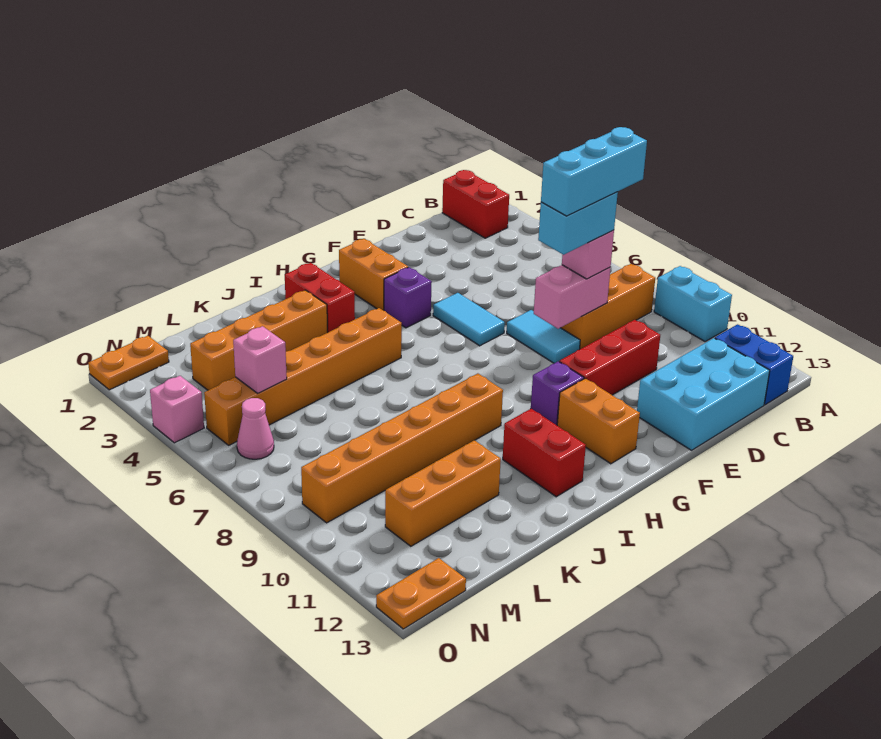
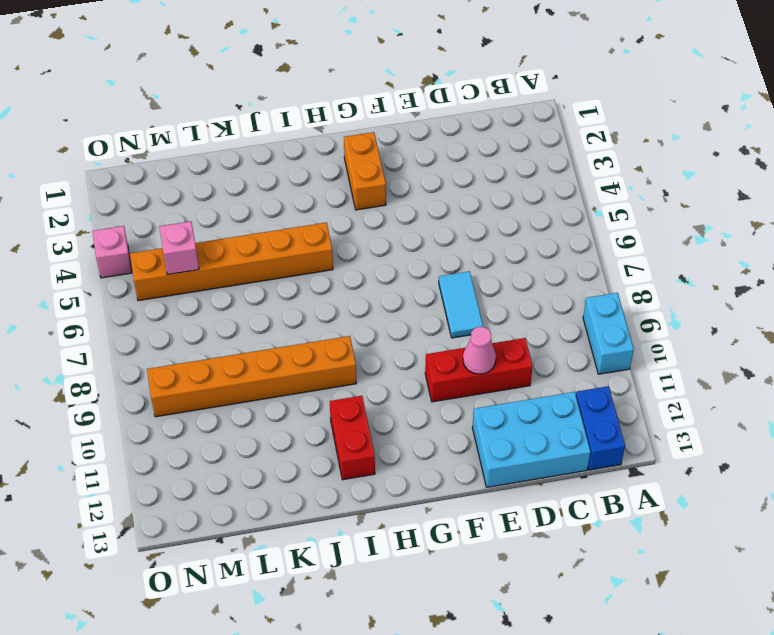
pink 1x1 cone [463,327,496,374] -> pink 1x1 cone moved to [237,398,274,459]
none -> red 1x2 brick [442,170,509,238]
none -> orange 1x3 brick [561,264,655,349]
none -> cyan 1x2 tile [433,293,505,346]

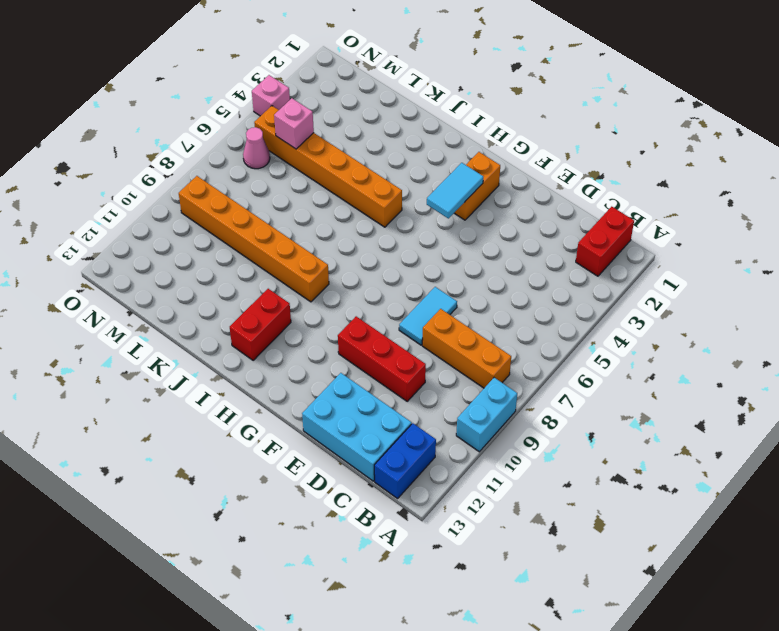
cyan 1x2 tile [427,163,483,218] -> cyan 1x2 tile moved to [433,293,505,346]
none -> purple 1x1 brick [384,267,432,328]
none -> purple 1x1 brick [531,361,584,425]
none -> orange 1x2 brick [557,378,640,464]

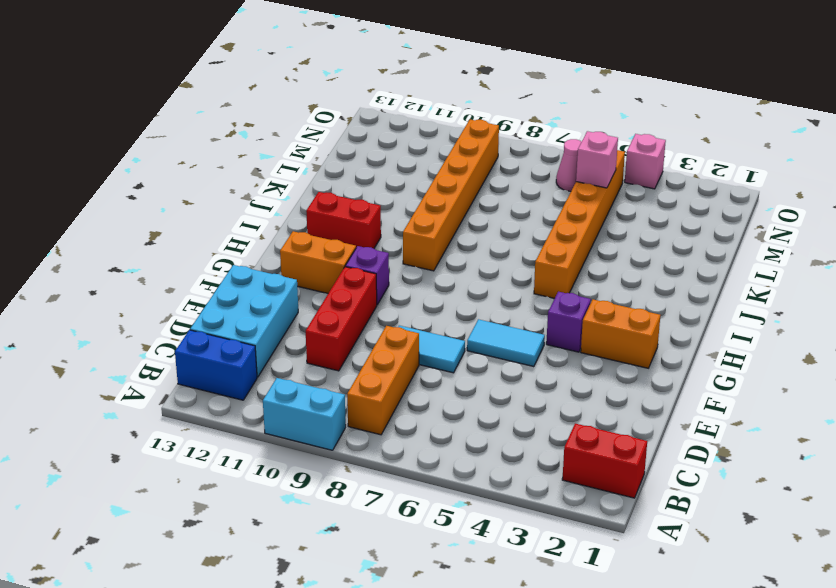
none -> red 1x2 brick [285,263,355,332]
none -> orange 1x4 brick [190,290,328,390]
none -> orange 1x3 brick [385,440,501,546]

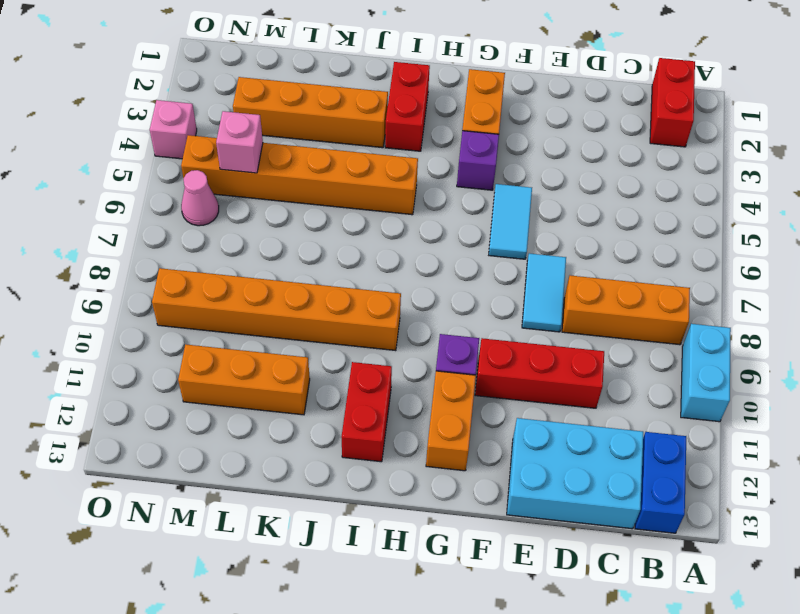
none -> orange 1x2 plate [88,336,169,390]
none -> orange 1x2 plate [376,558,466,629]
none -> pink 1x2 brick [534,265,611,329]

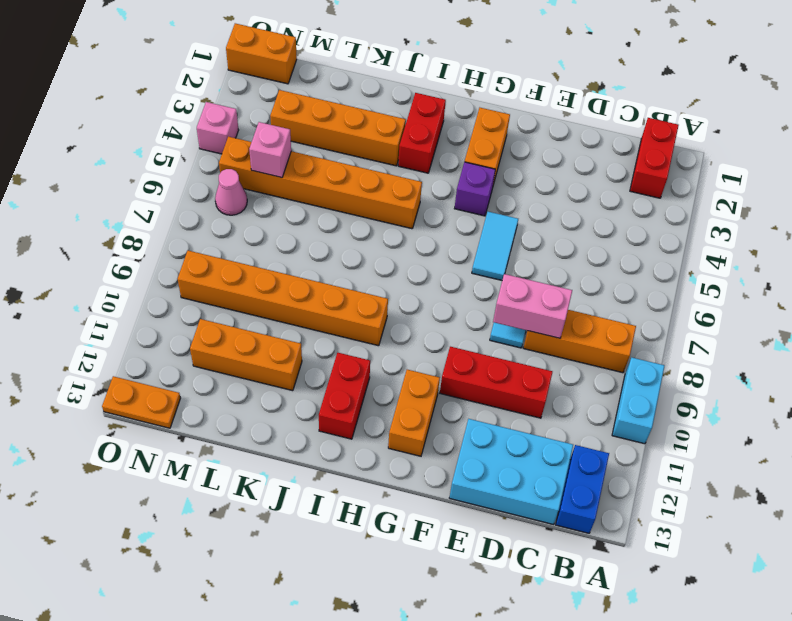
orange 1x2 brick [226,23,297,84] -> orange 1x2 plate [88,336,169,390]
none -> purple 1x1 brick [531,361,584,425]
none -> pink 1x1 brick [562,230,614,279]
none -> cyan 1x2 brick [538,192,618,255]

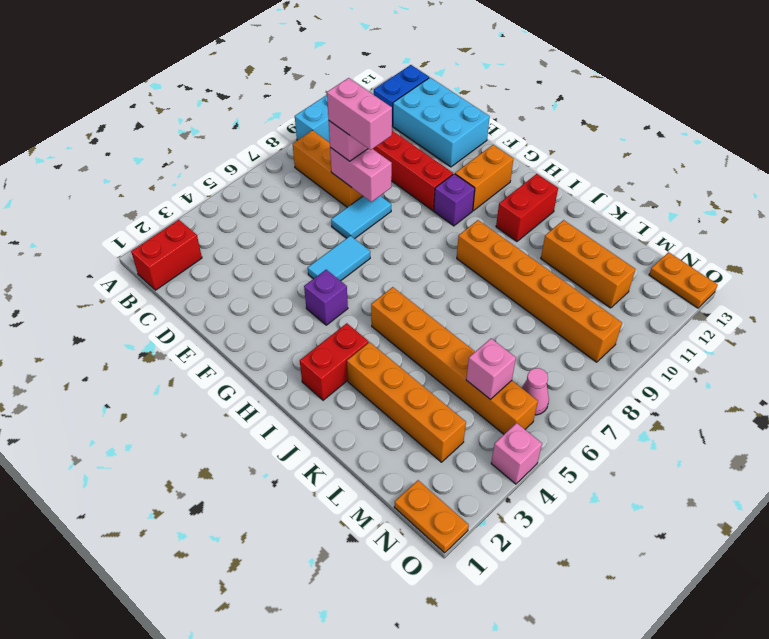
pink 1x2 brick [327,78,392,150] -> cyan 1x2 brick [538,192,618,255]
none -> orange 1x2 brick [339,239,408,310]
none -> cyan 1x3 brick [541,127,647,216]

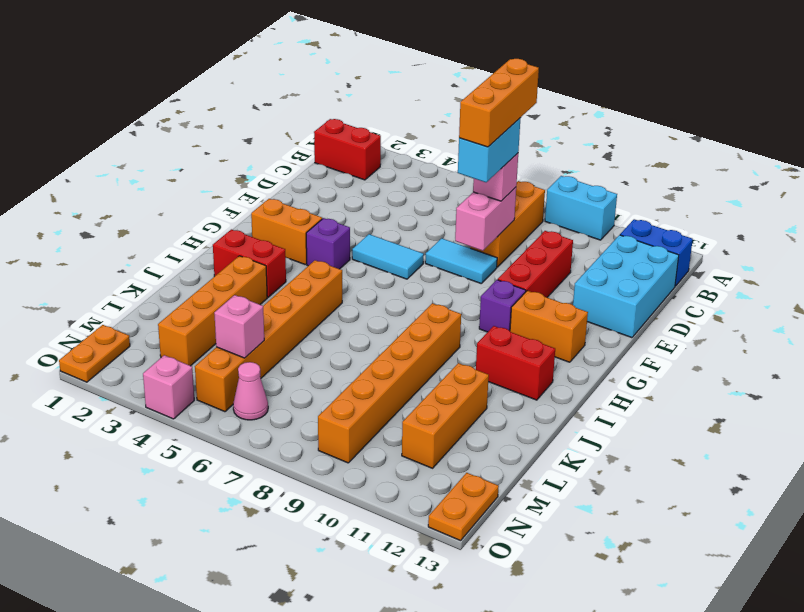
orange 1x3 brick [459,59,539,147] -> cyan 1x3 brick [541,127,647,216]

